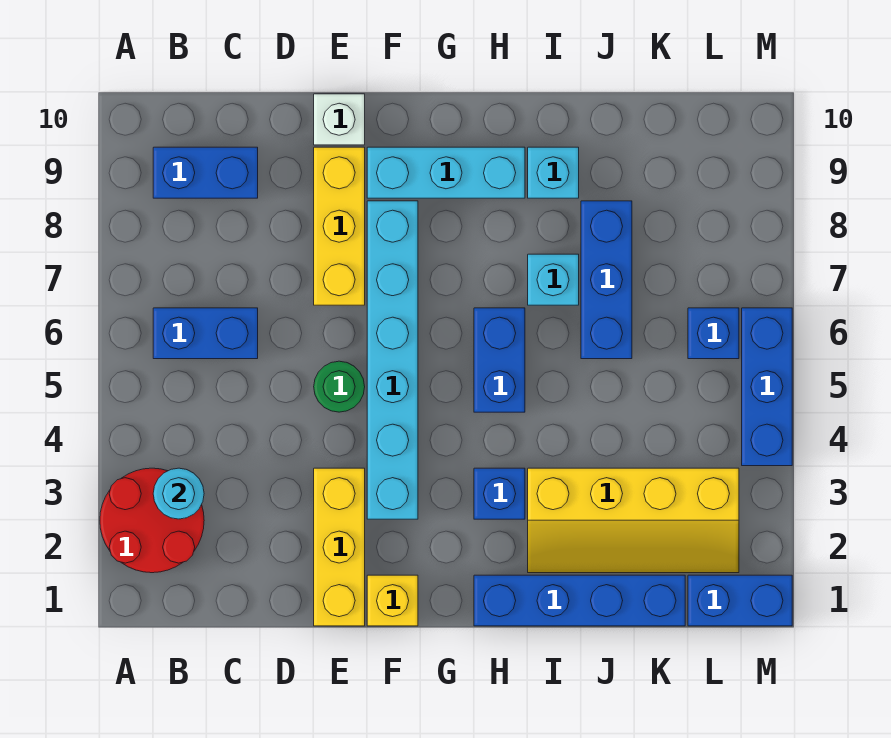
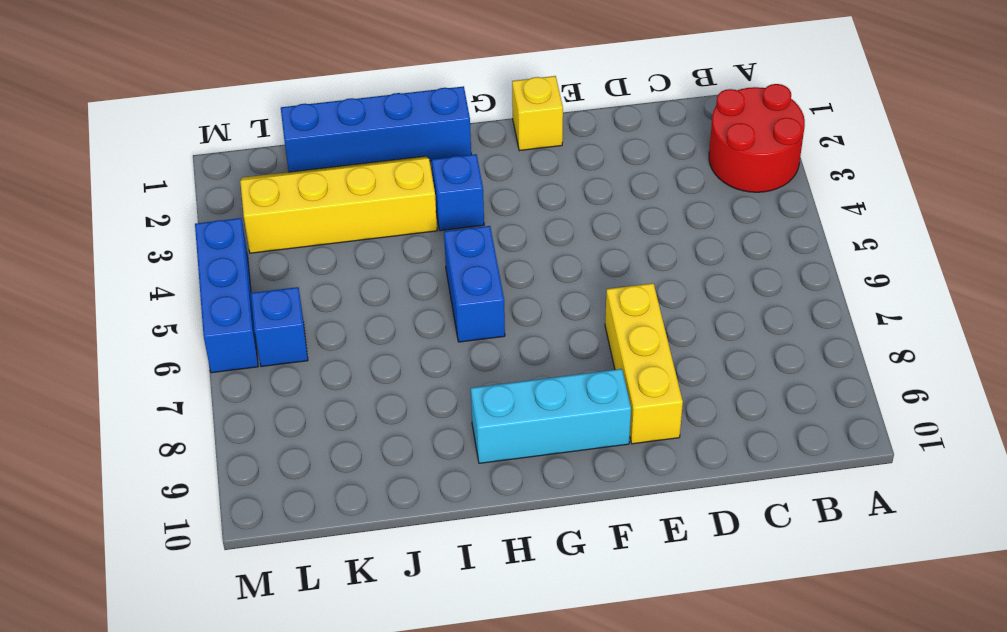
none -> blue 1x2 brick [153,308,258,359]
none -> blue 1x2 brick [153,147,258,198]
none -> yellow 1x3 brick [314,468,365,626]

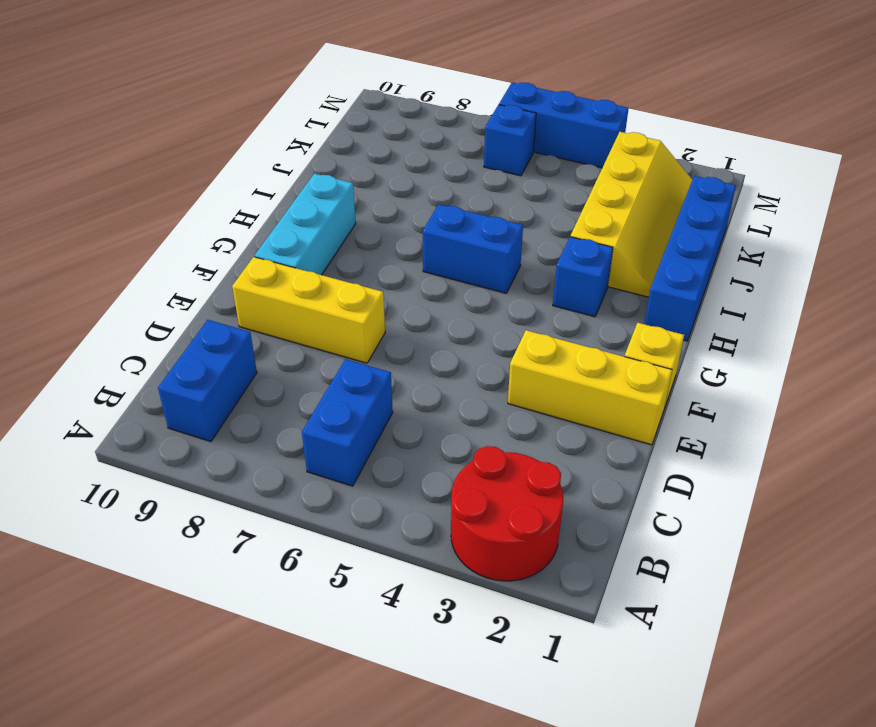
none -> green 1x1 round brick [314,361,365,412]
none -> white 1x1 brick [314,94,365,145]
none -> cyan 1x6 brick [367,201,418,519]

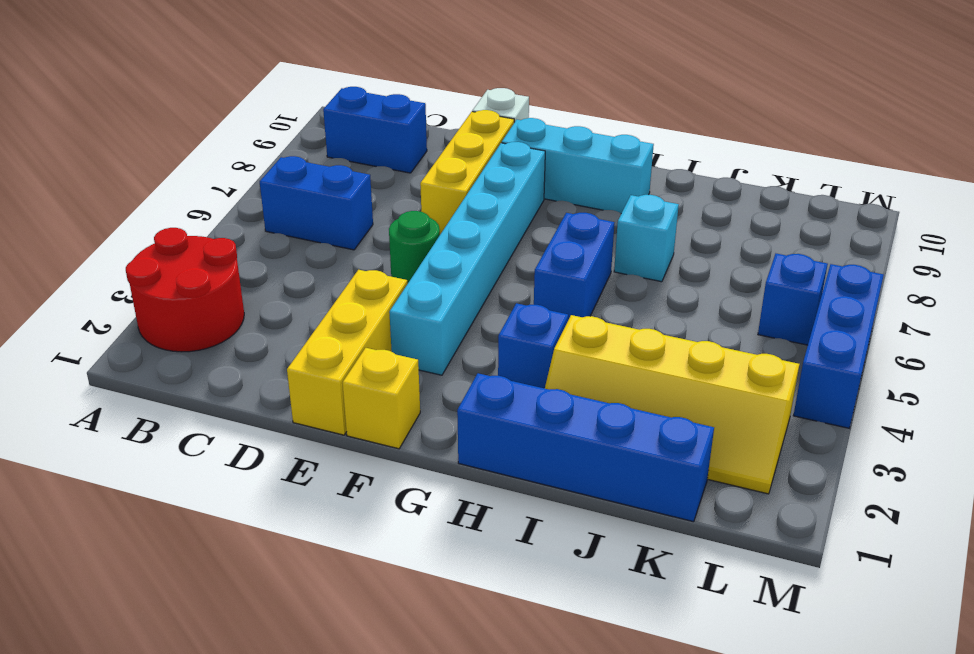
none -> cyan 1x1 brick [528,147,579,198]
none -> blue 1x3 brick [581,201,632,359]
none -> blue 1x2 brick [688,575,792,626]

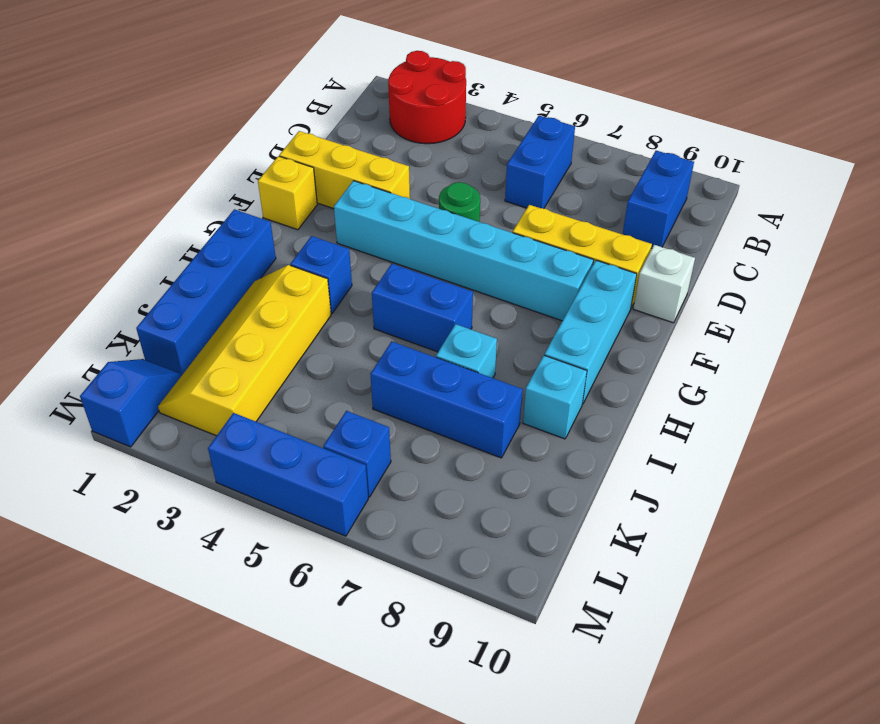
blue 1x2 slope [80,359,181,447] -> blue 1x2 brick [688,575,792,626]
none -> cyan 1x1 round brick [153,468,204,519]

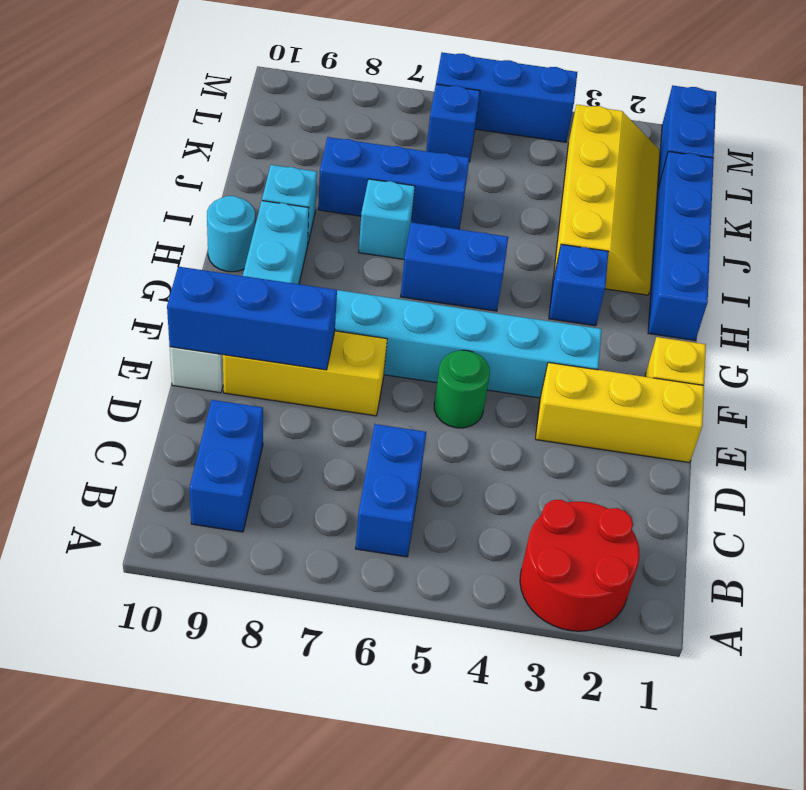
blue 1x3 brick [167,267,337,370] -> none
cyan 1x1 round brick [207,196,255,272] -> cyan 1x1 round brick moved to [153,468,204,519]

